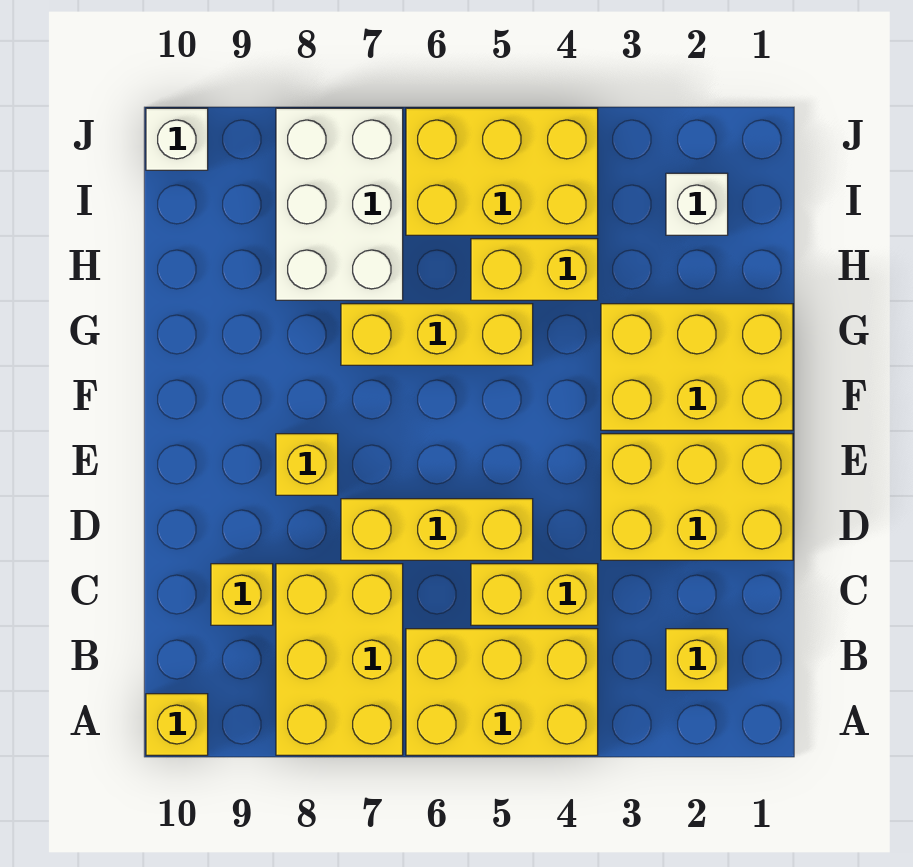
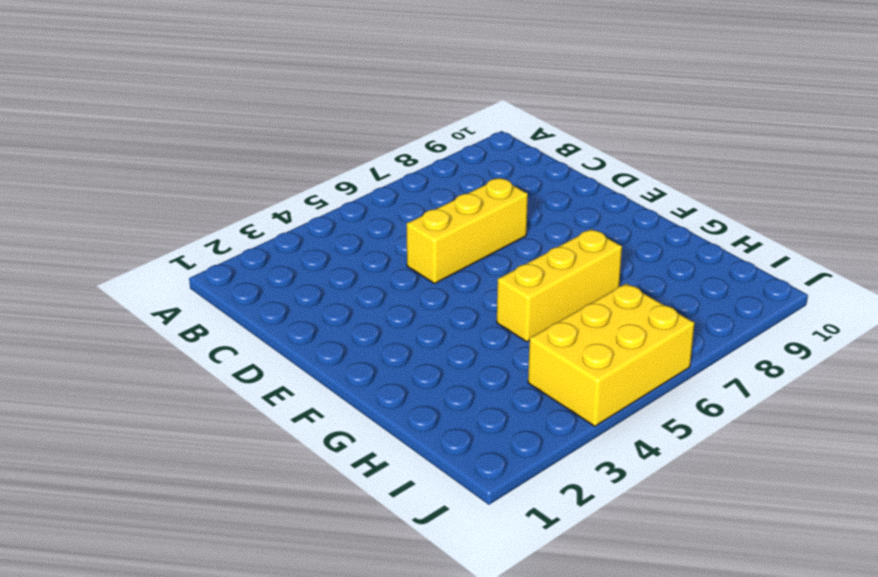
none -> yellow 2x3 brick [406,629,598,755]
none -> yellow 2x3 brick [276,564,403,755]
none -> yellow 1x1 brick [146,694,208,755]

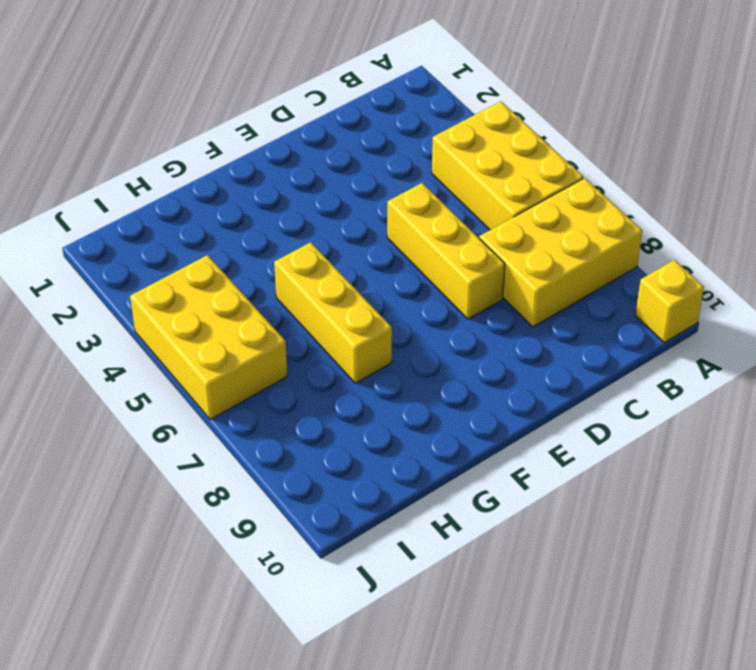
none -> yellow 1x1 brick [666,629,728,690]
none -> yellow 1x2 brick [471,564,598,625]
none -> yellow 1x1 brick [211,564,273,625]

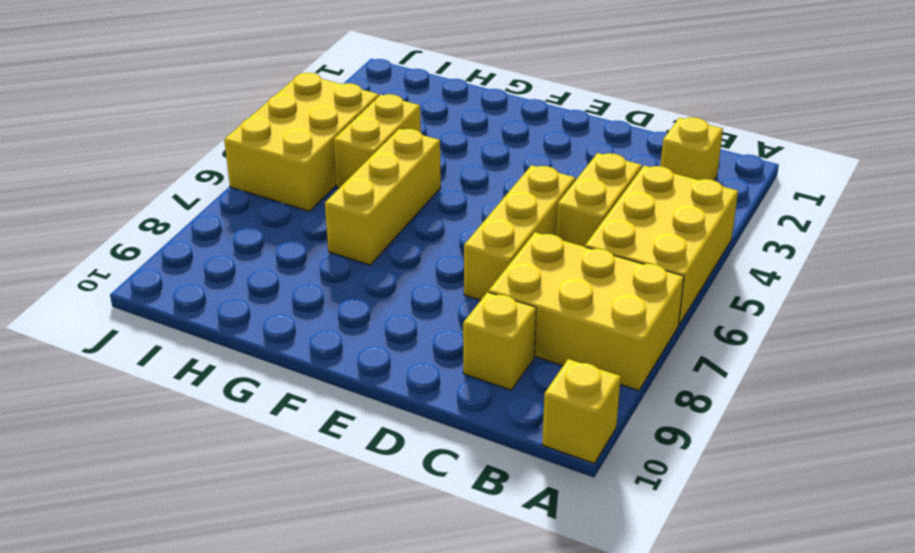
none -> yellow 2x3 brick [601,434,793,560]
none -> yellow 1x1 brick [276,434,338,495]
none -> yellow 2x3 brick [601,304,793,430]

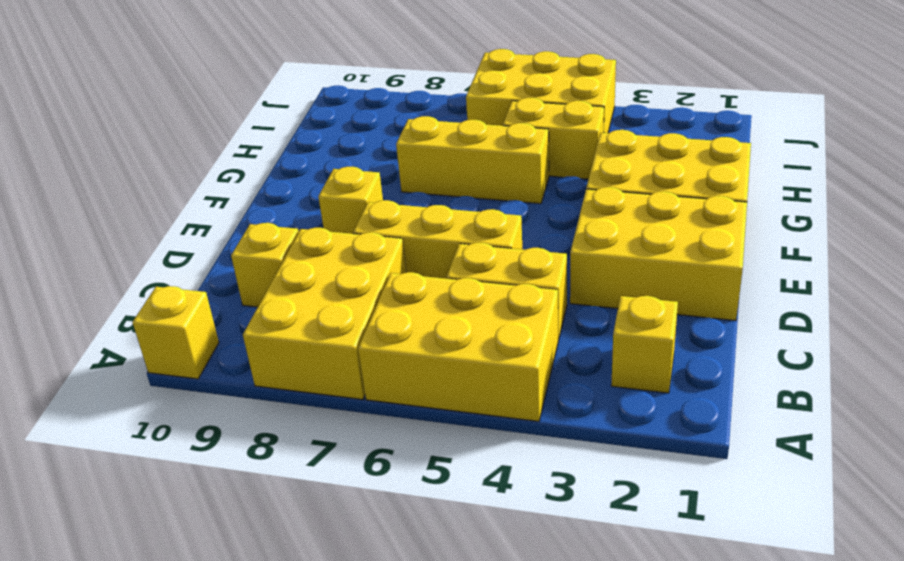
none -> white 2x3 brick [276,108,403,300]
none -> white 1x1 brick [666,173,728,235]
none -> white 1x1 brick [146,108,208,170]

